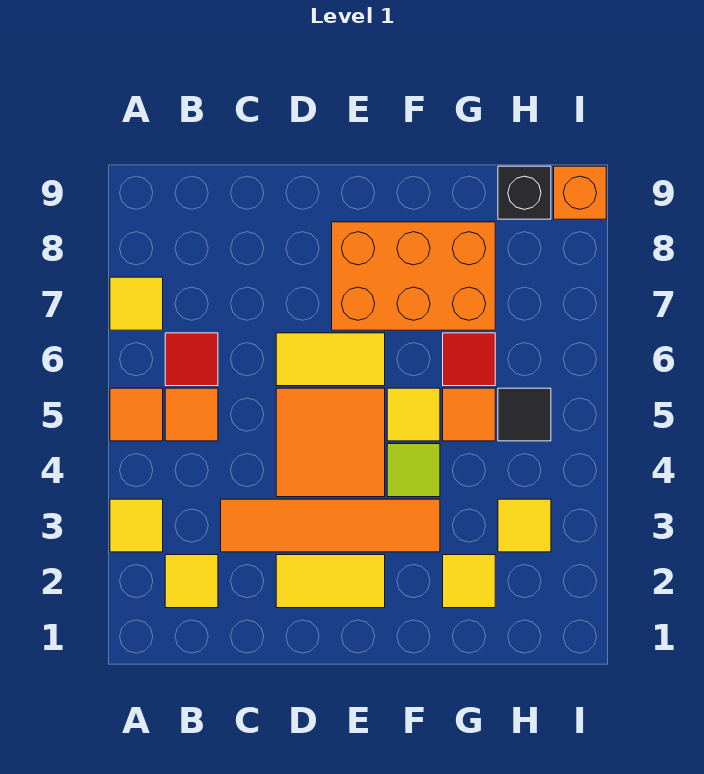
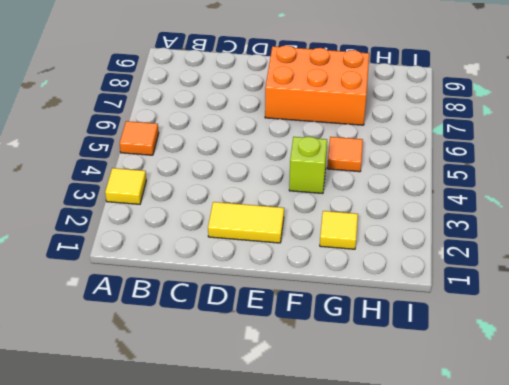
lime 1x1 brick [289,137,327,194] -> lime 1x1 tile [387,444,440,497]
none -> yellow 1x1 tile [110,277,163,330]
none -> yellow 1x1 tile [165,555,218,608]
none -> orange 1x1 tile [165,388,218,441]

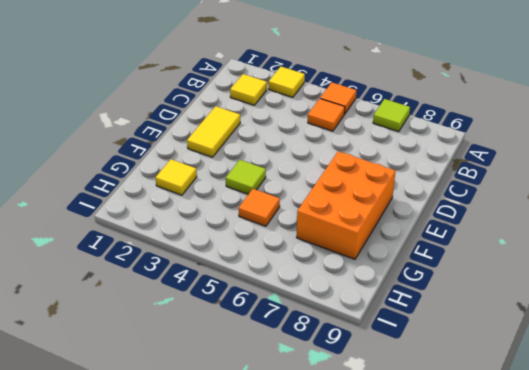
lime 1x1 tile [373,99,410,132] -> yellow 1x1 tile [110,277,163,330]
none -> red 1x1 tile [165,333,218,386]
none -> orange 1x4 tile [221,499,440,552]
none -> orange 2x2 tile [276,388,385,497]

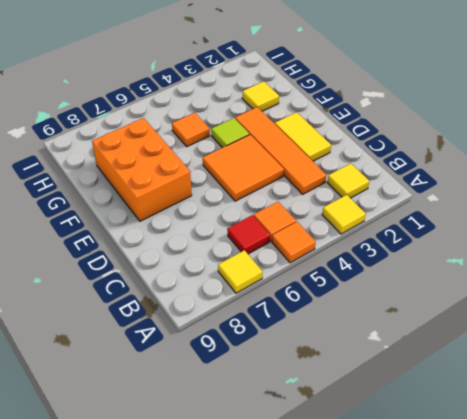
none -> yellow 1x2 tile [276,333,385,386]
none -> yellow 1x1 tile [387,388,440,441]
none -> red 1x1 tile [443,333,495,386]

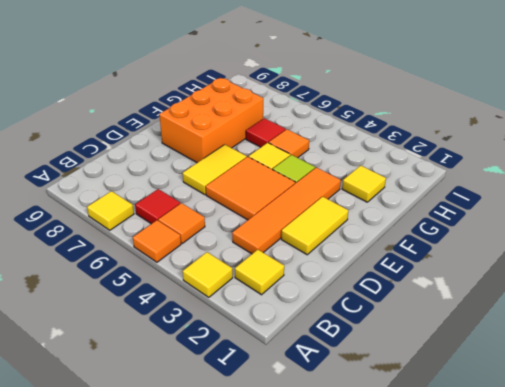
none -> yellow 1x1 tile [498,499,551,552]
none -> black 1x1 tile [498,388,551,441]
none -> black 1x1 brick [498,166,551,219]

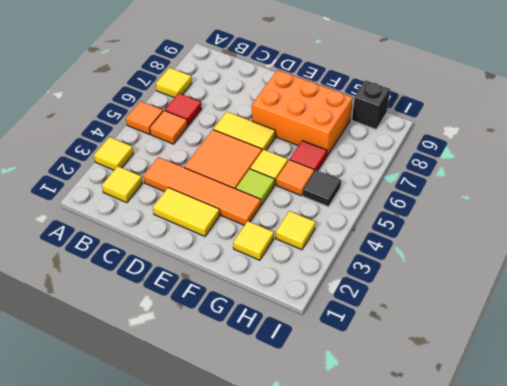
none -> orange 1x1 brick [554,166,606,219]

